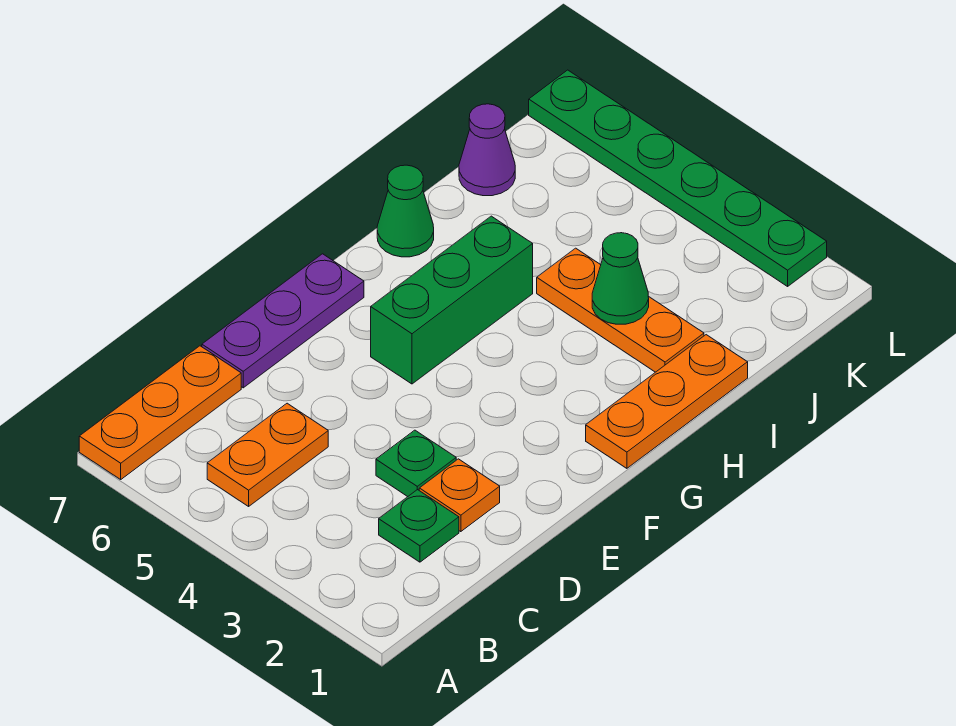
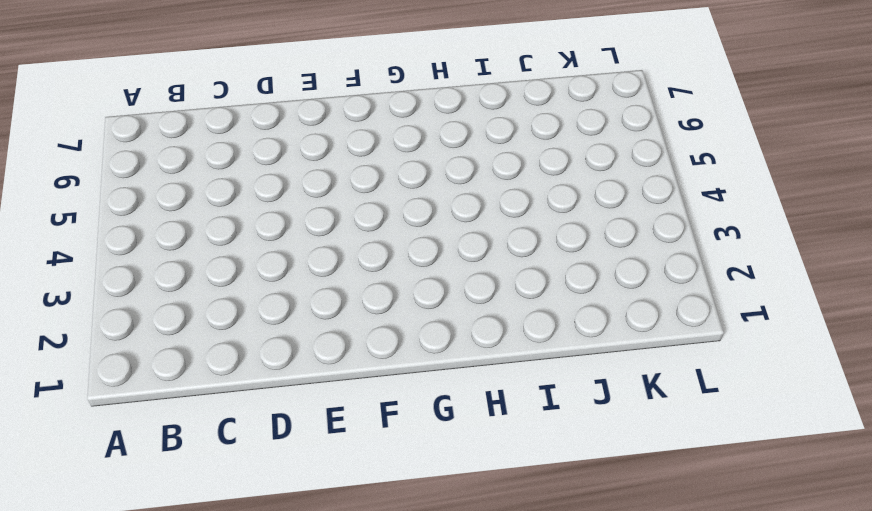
none -> orange 1x3 plate [79,346,241,479]
none -> orange 1x2 plate [207,403,328,506]
none -> green 1x1 plate [379,489,459,562]

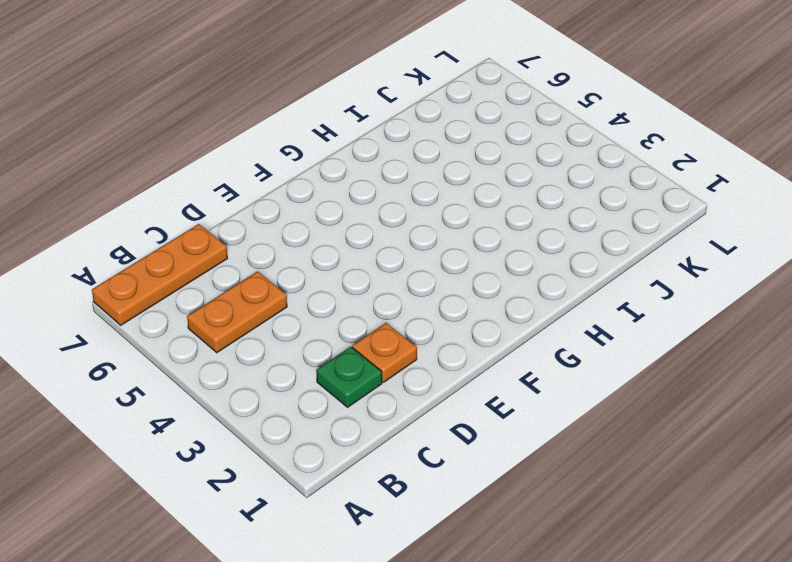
none -> green 1x1 plate [376,430,456,497]
none -> purple 1x3 plate [202,254,364,388]
none -> green 1x3 brick [371,216,533,384]

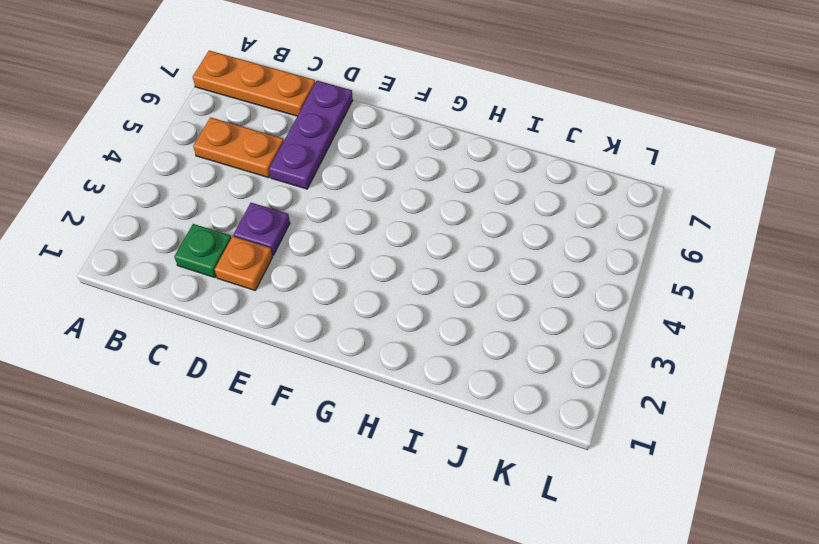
purple 1x1 plate [234,203,290,255] -> green 1x1 plate [376,430,456,497]
purple 1x3 plate [269,81,353,189] -> purple 1x3 plate turned to [202,254,364,388]
none -> green 1x3 brick [371,216,533,384]
none -> orange 1x3 plate [586,335,748,468]
none -> green 1x1 cone [377,165,434,257]

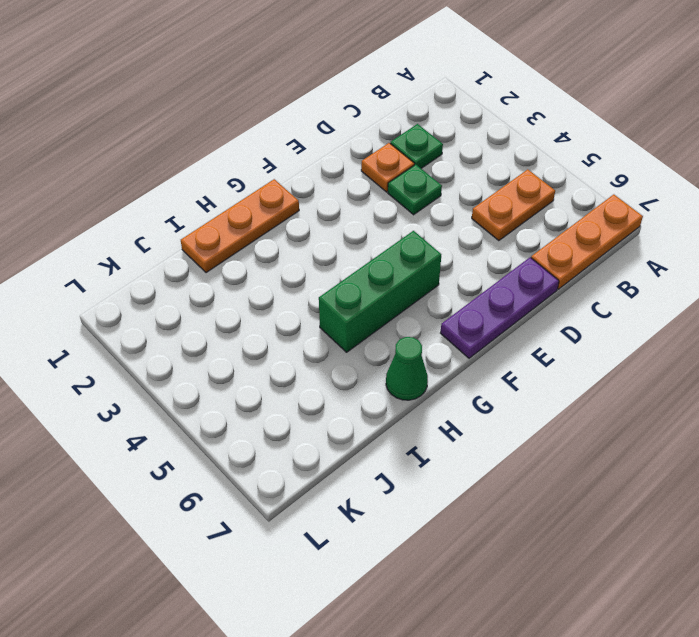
none -> orange 1x3 plate [537,248,704,372]
none -> purple 1x1 cone [459,104,515,196]
none -> green 1x6 plate [529,70,827,286]

